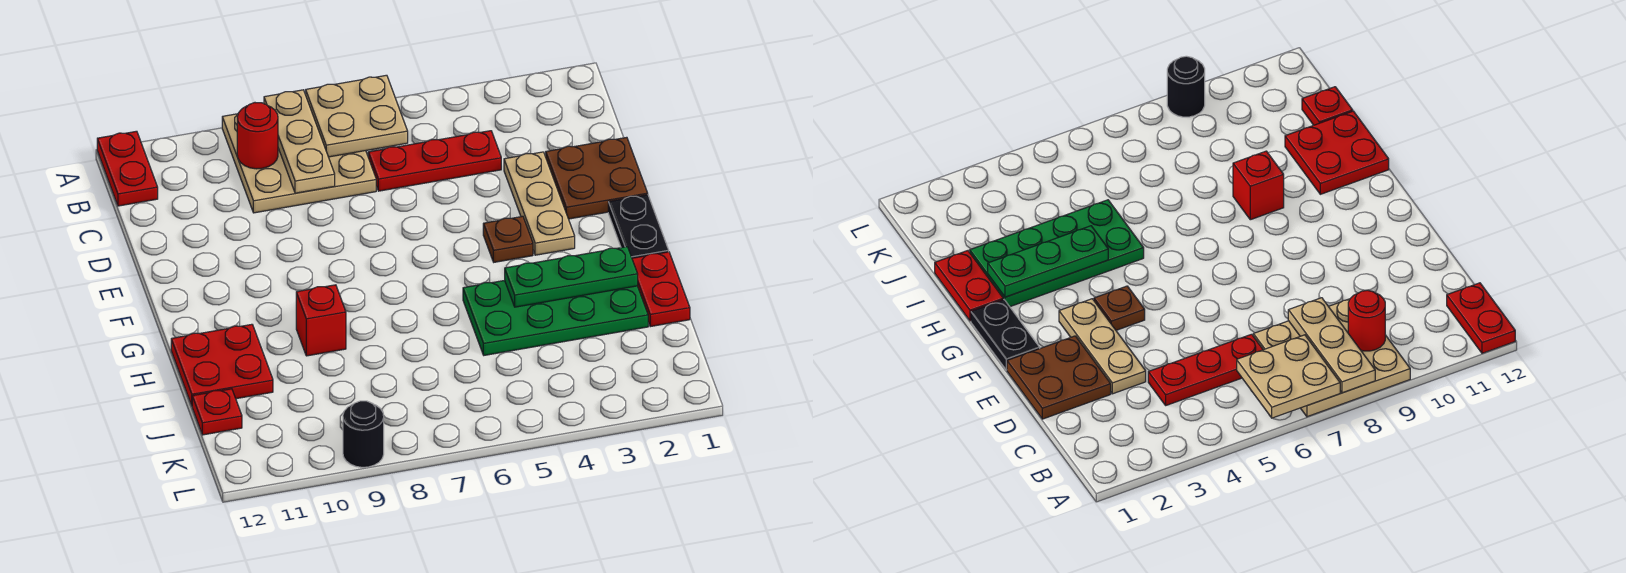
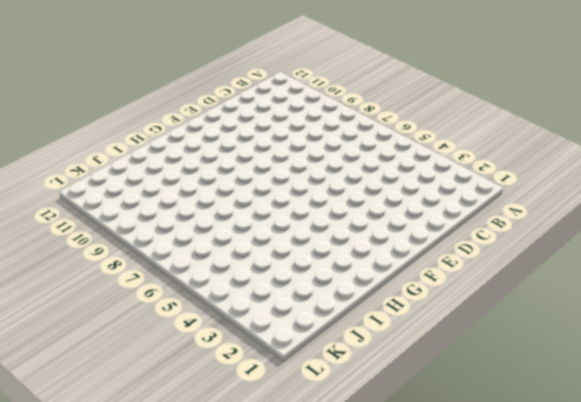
none -> tan 3x3 plate [222,114,376,213]
none -> red 1x2 plate [97,131,158,206]
none -> red 1x3 plate [368,131,501,191]

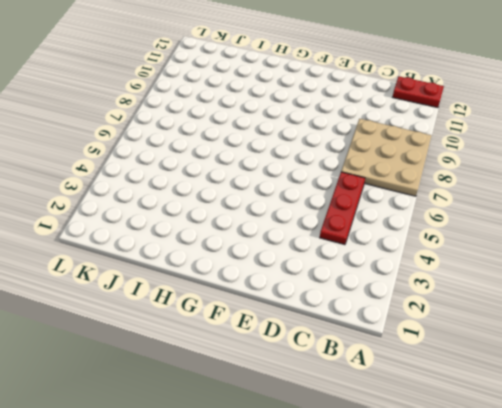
none -> brown 2x2 plate [546,137,648,219]
none -> tan 1x3 plate [504,152,575,255]
none -> black 1x2 plate [608,195,669,258]

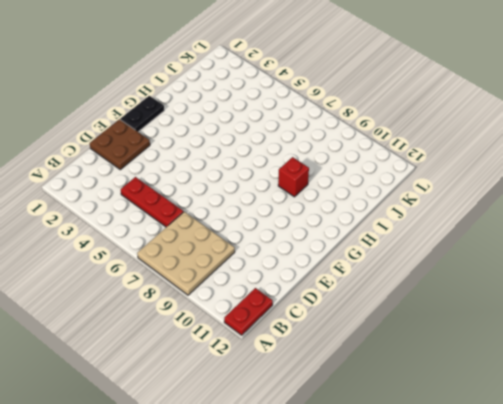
none -> tan 1x3 plate [504,152,575,255]
none -> brown 1x1 plate [483,216,533,262]
none -> red 1x2 plate [632,252,690,327]

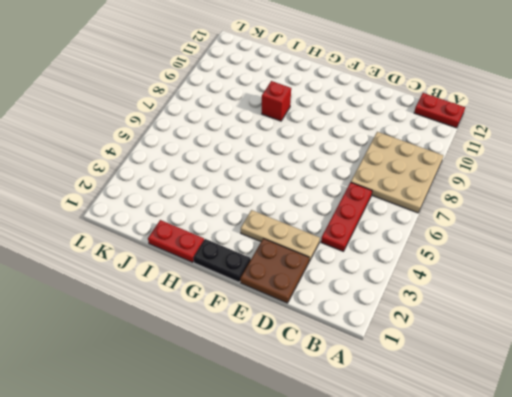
none -> brown 1x1 plate [483,216,533,262]
none -> green 2x4 plate [463,280,648,355]
none -> red 2x2 plate [171,324,273,405]

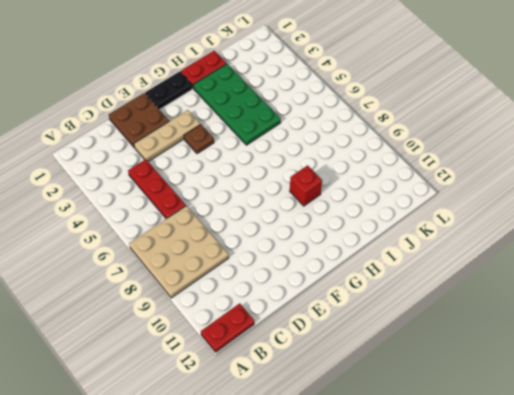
none -> red 2x2 plate [171,324,273,405]
none -> red 1x1 plate [192,389,242,435]
none -> black 1x1 round brick [343,401,384,467]

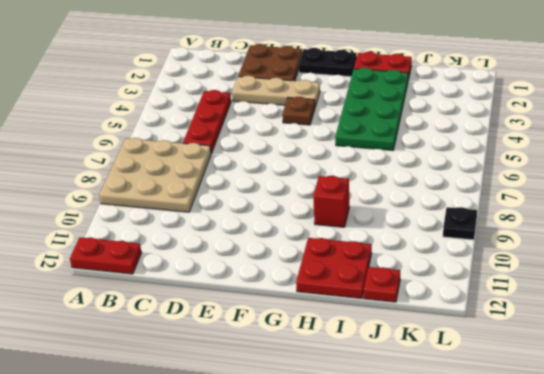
black 1x1 plate [443,207,477,240] -> black 1x1 round brick [343,401,384,467]
none -> tan 2x2 plate [306,75,408,157]
none -> tan 1x3 plate [264,90,335,193]
none -> red 1x1 round brick [237,103,278,169]

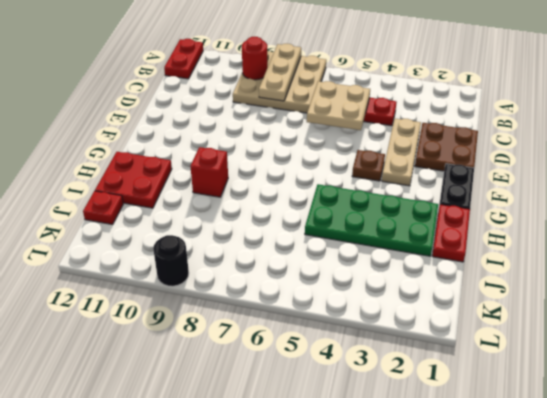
tan 2x2 plate [307,81,370,130] -> tan 2x2 plate moved to [306,75,408,157]
none -> green 1x3 plate [505,247,638,307]

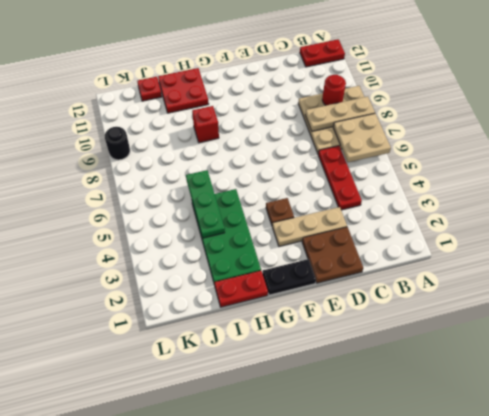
green 1x3 plate [186,170,225,238] -> green 1x3 plate moved to [505,247,638,307]

